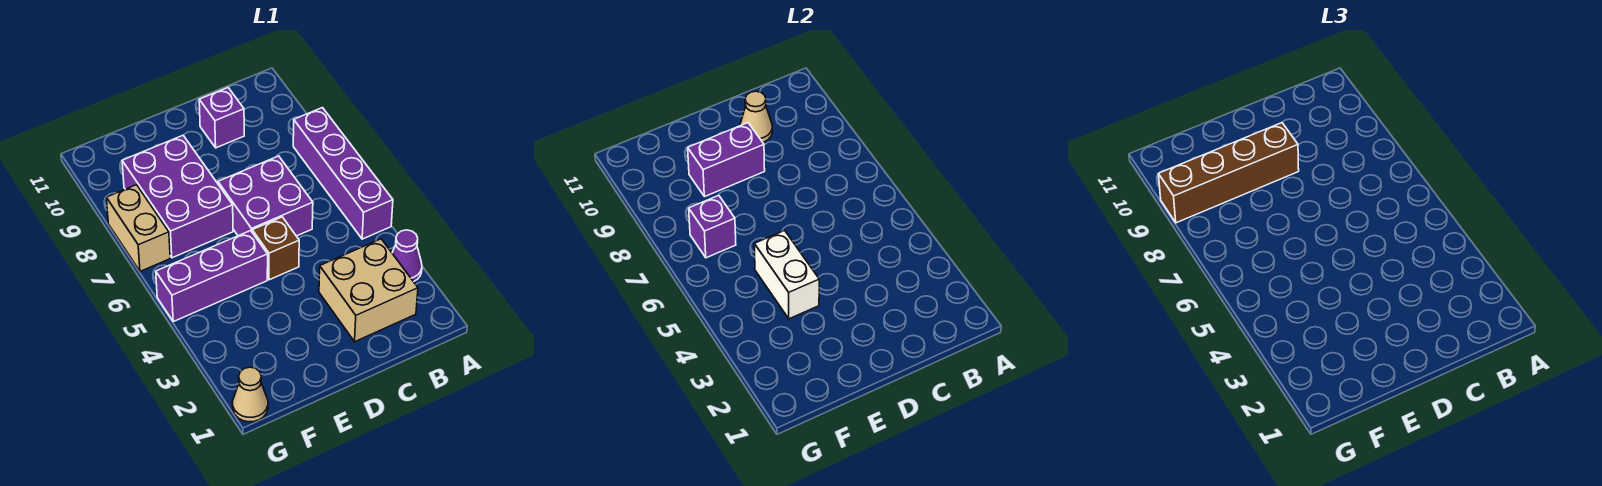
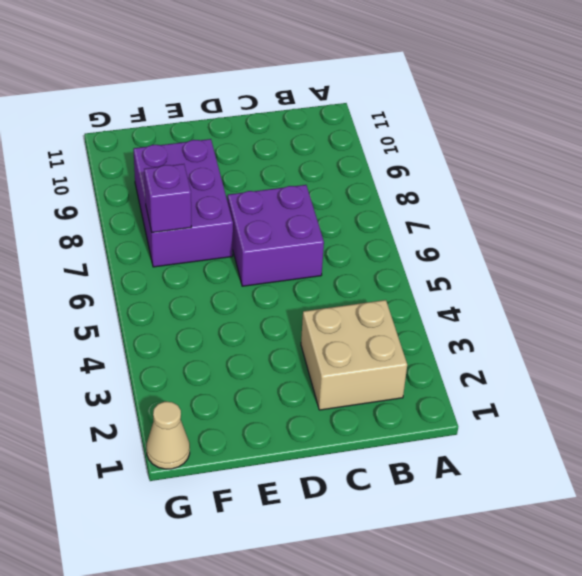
none -> purple 1x1 cone [392,230,422,282]
none -> purple 1x4 brick [293,108,393,239]
none -> purple 1x1 brick [199,88,244,148]

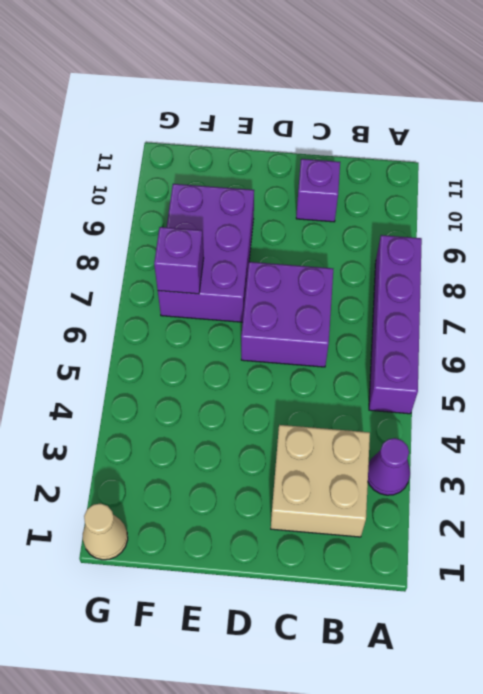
none -> brown 1x1 brick [252,217,299,280]
none -> purple 1x3 brick [156,231,268,322]
none -> tan 1x2 brick [106,185,170,271]

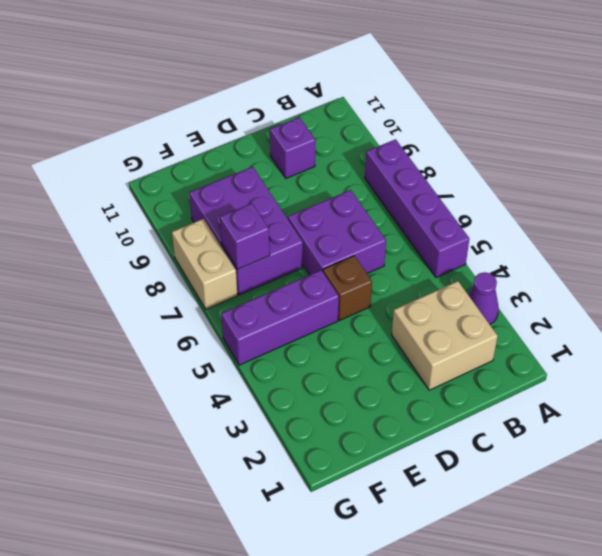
none -> tan 1x1 cone [233,367,268,422]
none -> tan 1x1 cone [740,91,772,142]
none -> purple 1x2 brick [688,123,765,197]

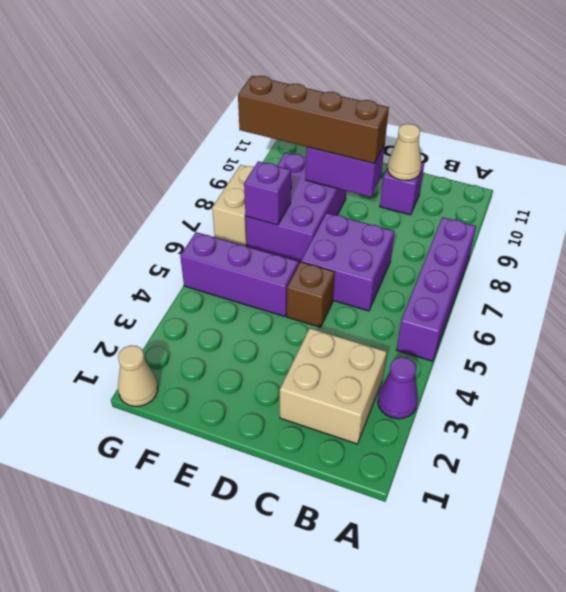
none -> white 1x2 brick [754,231,819,319]

